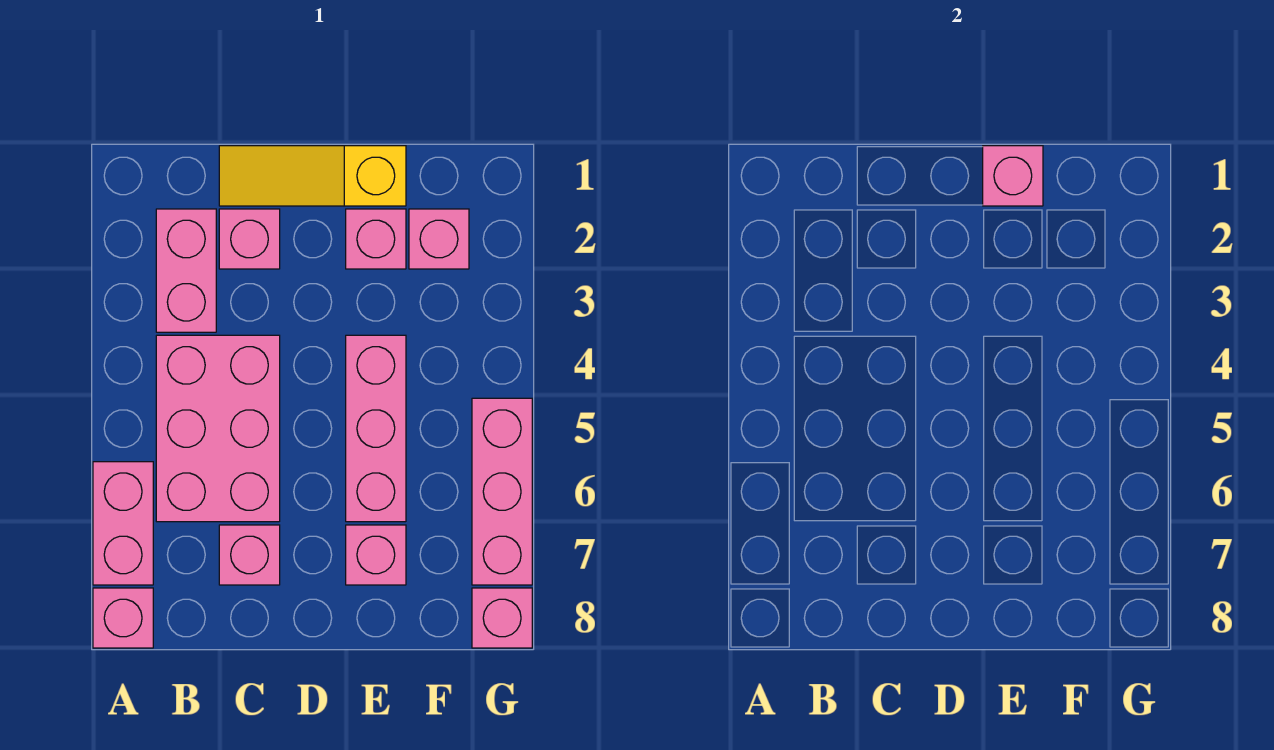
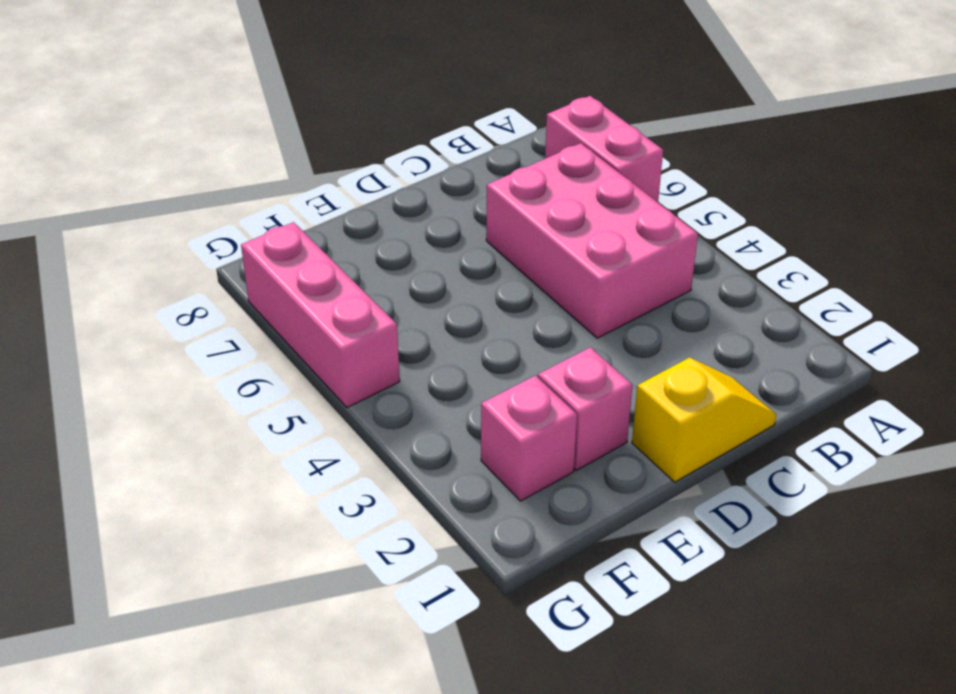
yellow 1x2 slope [632,357,776,482] -> yellow 1x3 slope [219,146,406,206]
none -> pink 1x1 brick [93,588,153,648]
none -> pink 1x2 brick [156,209,216,332]
none -> pink 1x1 brick [219,209,280,269]

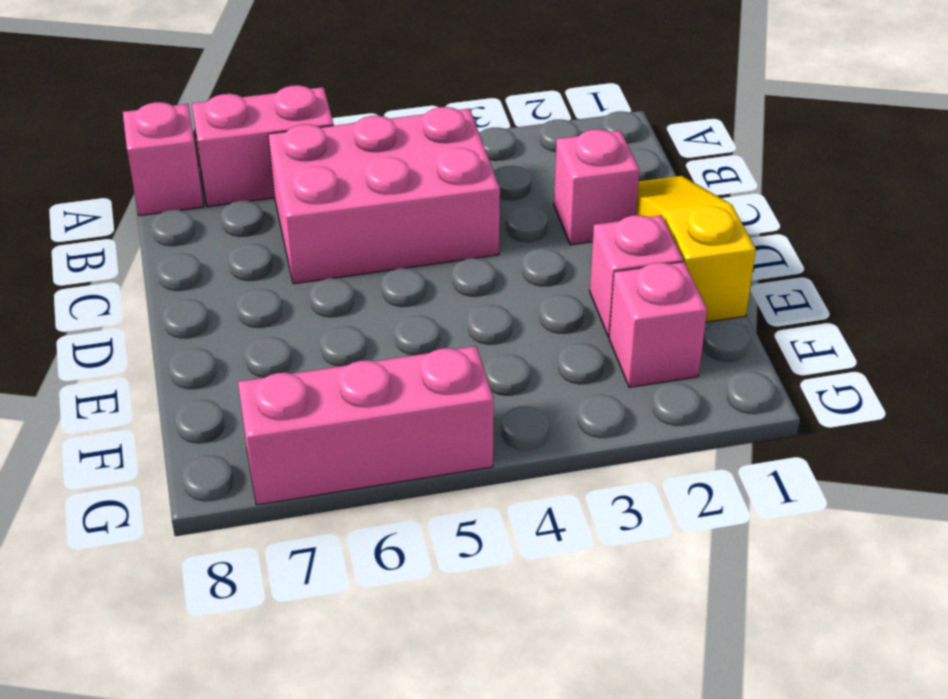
none -> pink 1x2 brick [156,209,216,332]
none -> pink 1x1 brick [219,525,280,585]
none -> pink 1x3 brick [346,335,406,522]

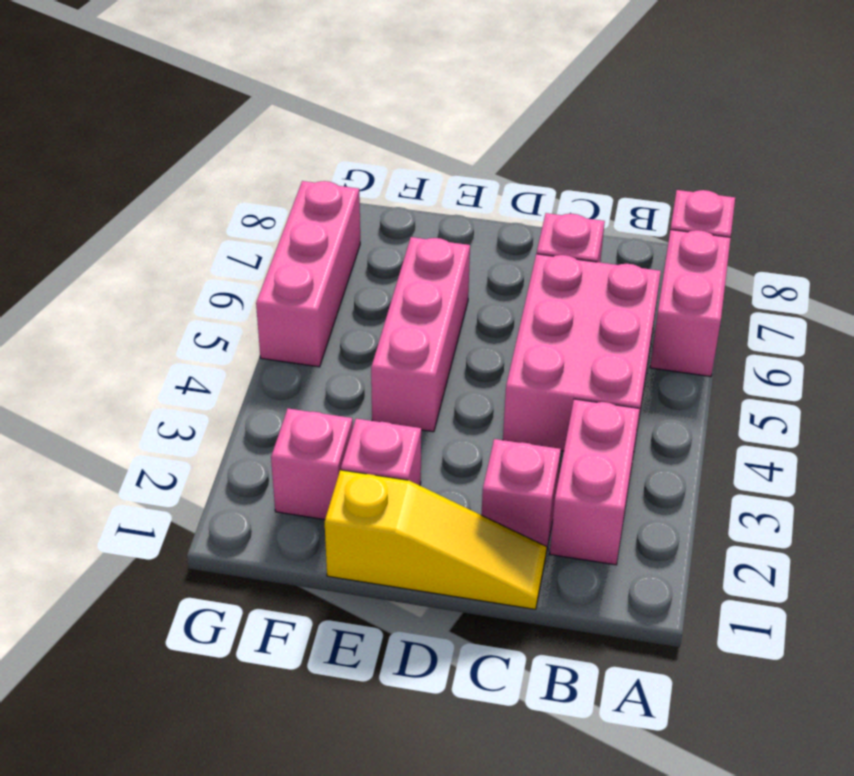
none -> pink 1x1 brick [346,525,406,585]
none -> pink 1x1 brick [472,588,532,648]
none -> pink 1x1 brick [983,146,1043,206]

